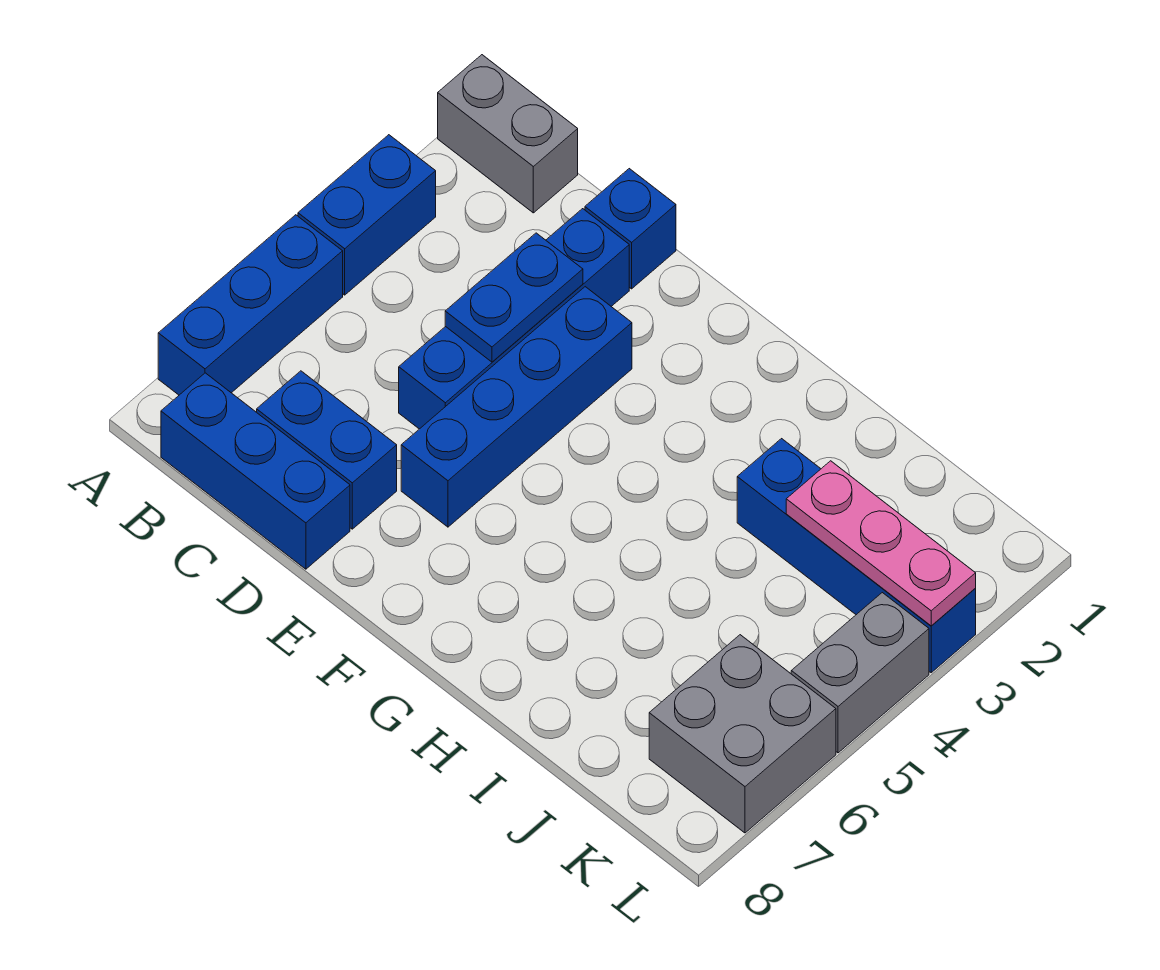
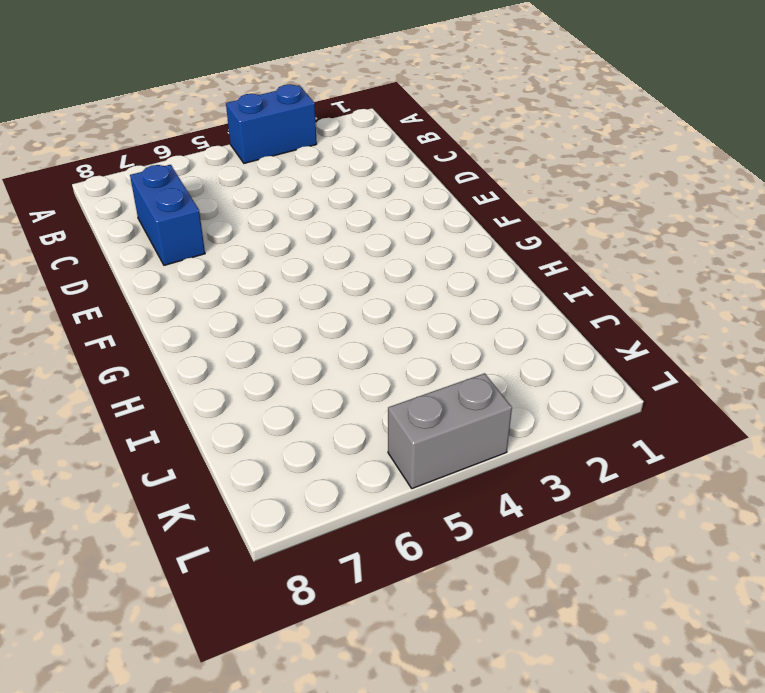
none -> grey 1x2 brick [438,55,578,213]
none -> blue 1x3 brick [158,215,343,395]
none -> blue 1x3 brick [161,373,350,569]

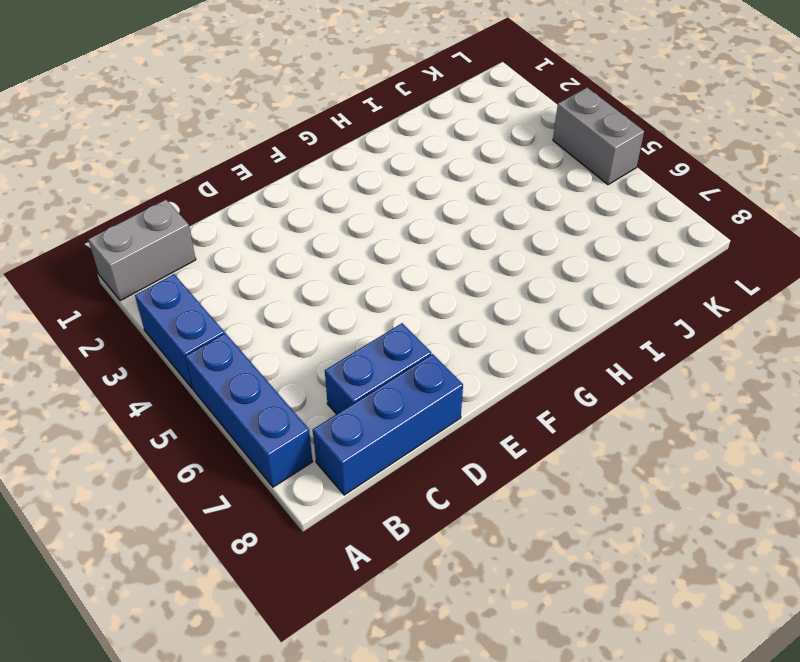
none -> blue 1x1 brick [585,169,676,289]
none -> blue 1x4 brick [399,209,629,429]
none -> blue 1x4 brick [401,287,632,527]

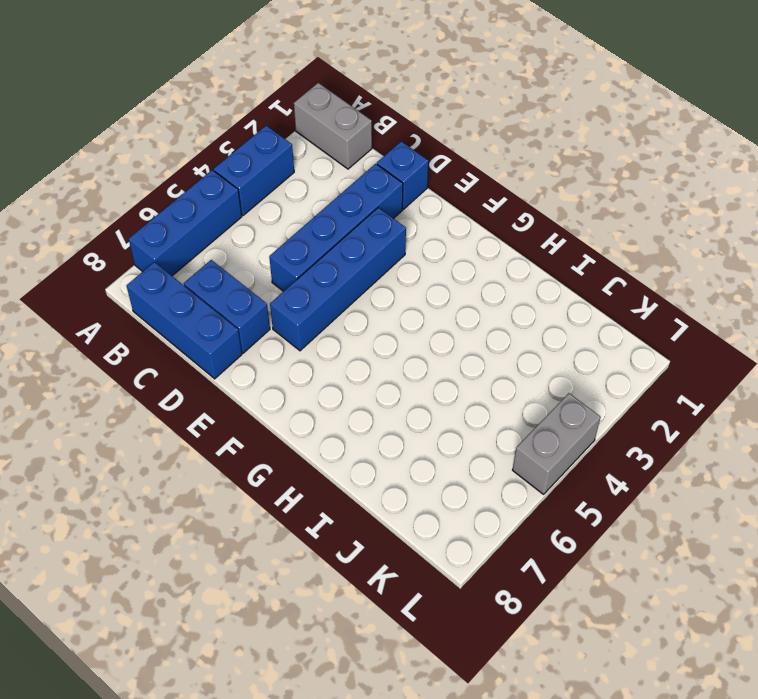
none -> blue 1x4 brick [737,439,976,673]
none -> grey 2x2 brick [649,635,836,833]
none -> blue 1x2 plate [445,233,583,362]

